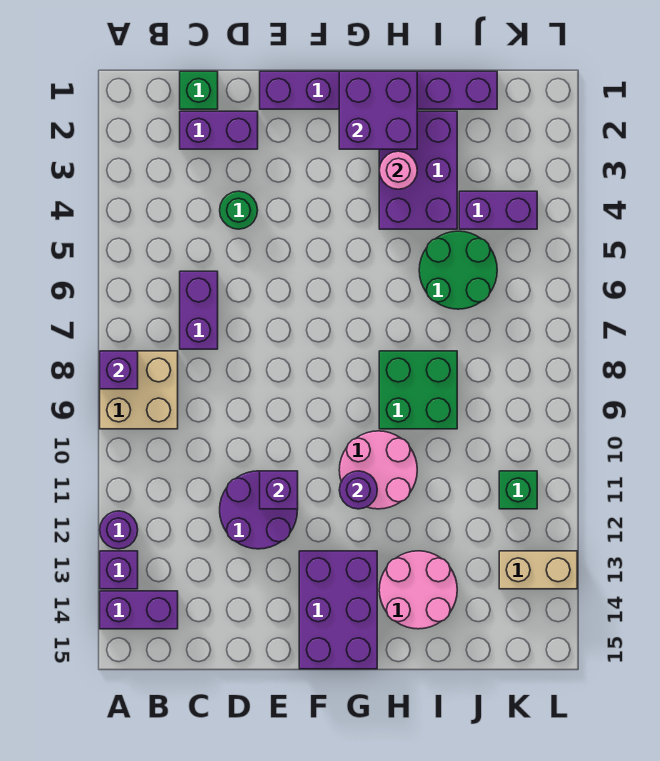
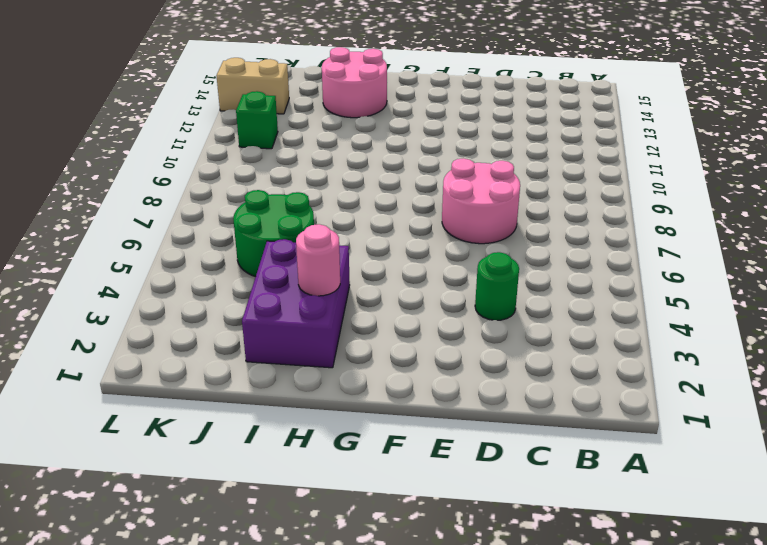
pink 2x2 round brick [442,158,520,244] -> pink 2x2 round brick moved to [339,431,417,509]
none -> tan 2x2 brick [100,351,178,429]
none -> purple 1x1 round brick [100,511,138,549]
none -> purple 1x1 brick [100,551,138,589]

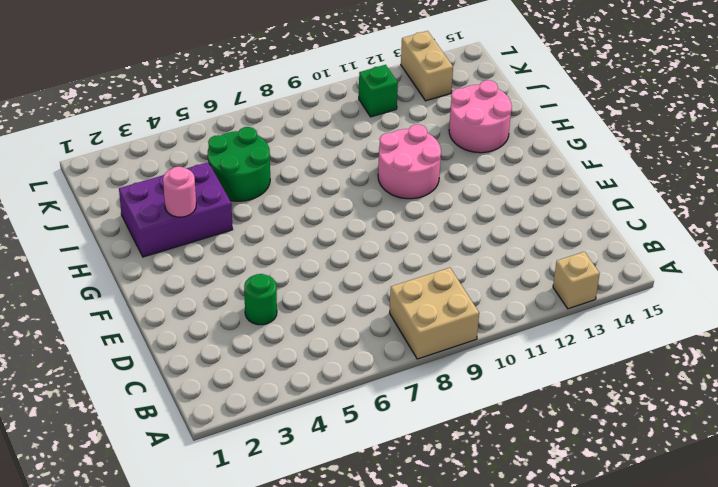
tan 1x1 brick [553,252,600,309] -> purple 1x1 brick [100,551,138,589]
none -> purple 1x1 round brick [100,511,138,549]
none -> purple 1x2 brick [100,591,178,629]
none -> green 1x1 brick [180,71,218,109]

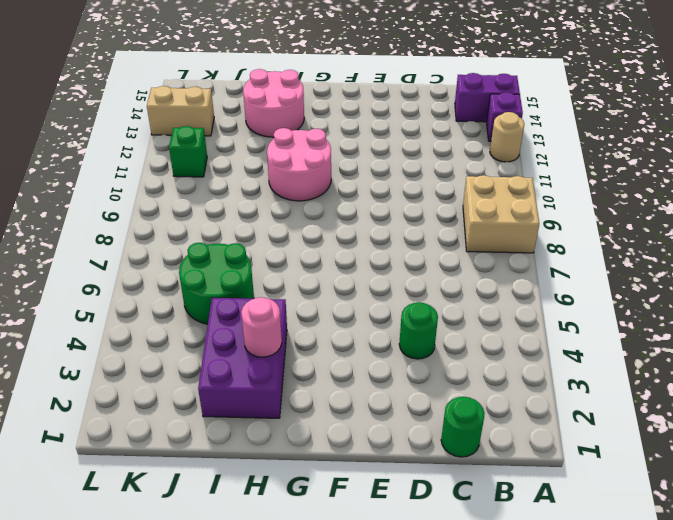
tan 1x1 round brick [490,112,524,162] -> purple 1x1 round brick [100,511,138,549]
green 1x1 round brick [441,397,485,457] -> green 1x1 brick [180,71,218,109]
none -> purple 1x2 brick [180,111,258,149]
none -> purple 1x2 brick [180,271,218,349]
none -> purple 2x2 round brick [220,471,298,549]

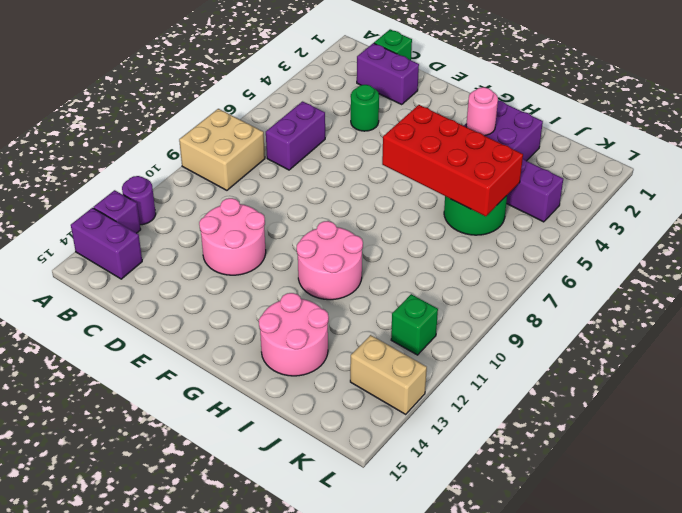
pink 2x2 round brick [199,198,266,275] -> purple 2x2 round brick [220,471,298,549]
red 2x4 brick [382,105,523,216] -> none
none -> purple 1x6 brick [260,71,497,109]
none -> purple 2x3 brick [299,551,377,669]
none -> green 2x2 brick [379,351,457,429]

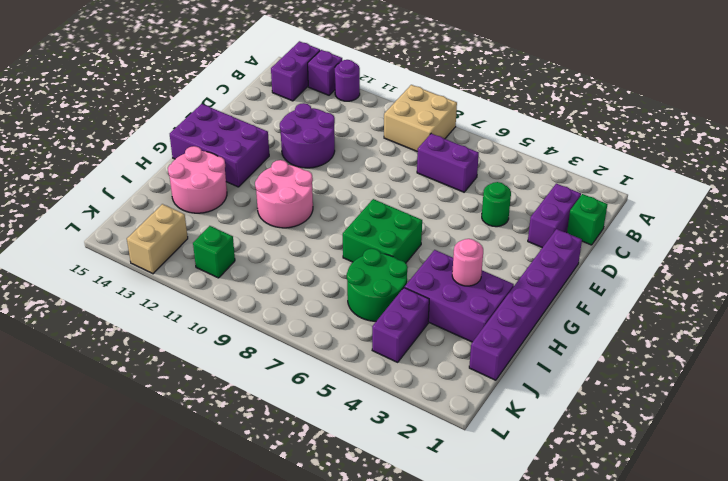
green 2x2 brick [343,199,422,263] -> green 2x2 brick moved to [379,351,457,429]
none -> purple 1x1 brick [100,351,138,389]
none -> purple 1x1 brick [260,471,298,509]
none -> purple 2x2 brick [339,71,417,149]

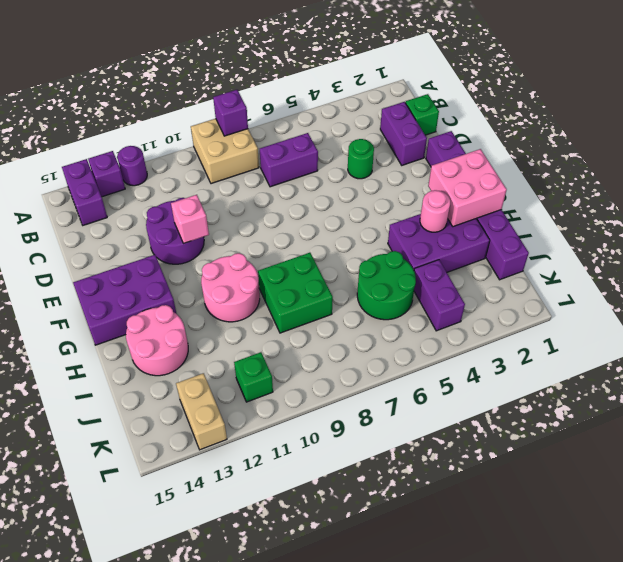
pink 1x1 brick [171,195,209,243] -> purple 1x1 brick [260,471,298,509]
pink 2x2 brick [428,149,507,227] -> purple 2x2 brick [339,71,417,149]
none -> purple 1x1 round brick [339,471,377,509]

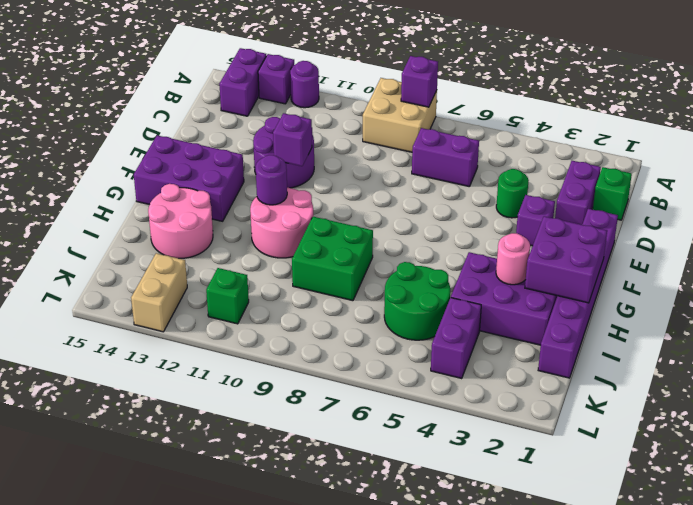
purple 1x1 brick [516,195,555,246] -> none

